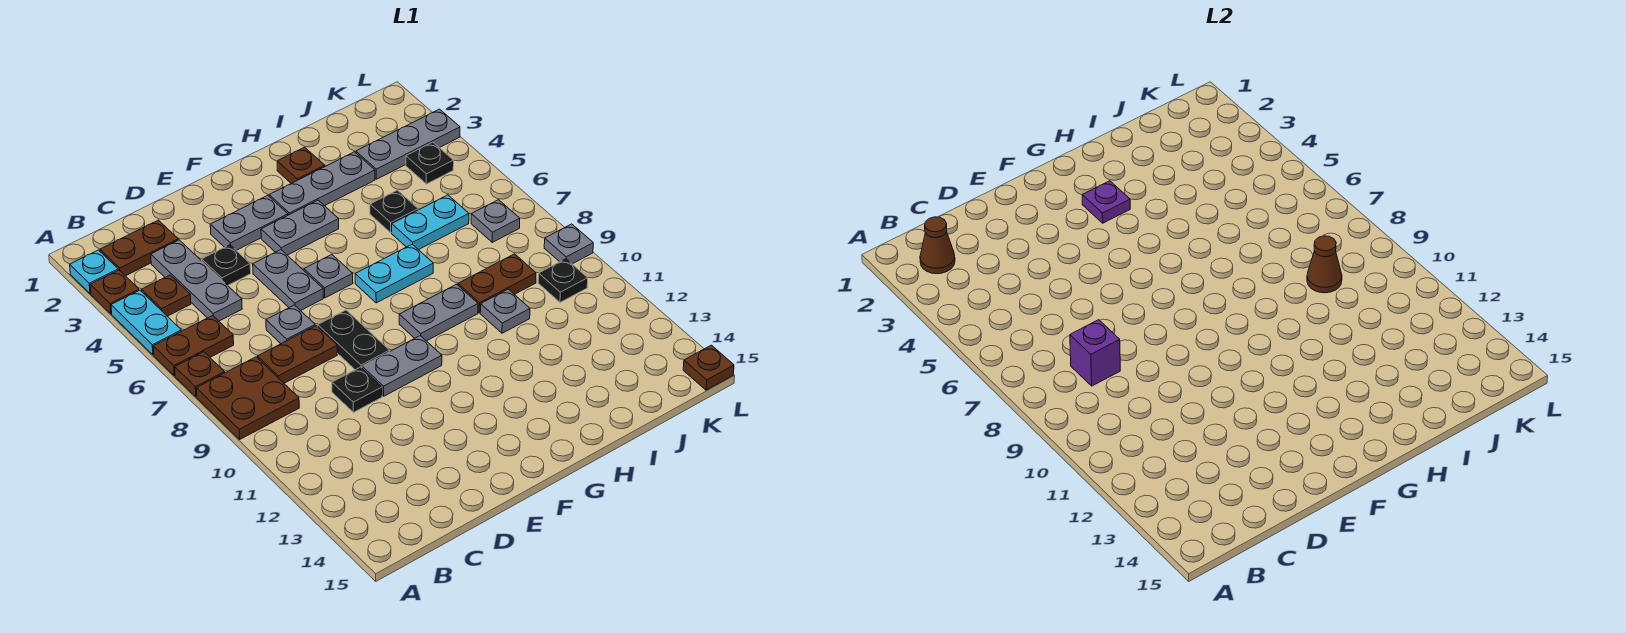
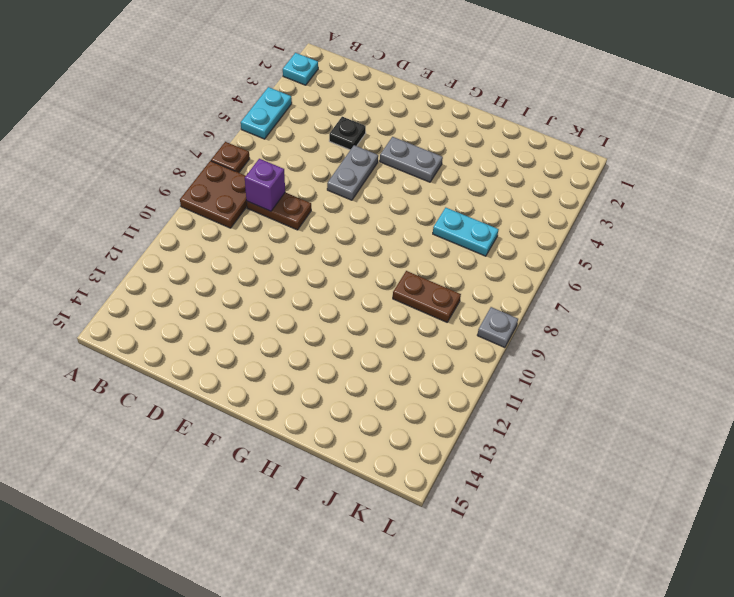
none -> brown 1x1 plate [90,270,139,314]
none -> brown 1x2 plate [153,316,234,376]
none -> brown 1x2 plate [100,220,178,276]
none -> brown 1x1 plate [142,275,191,316]

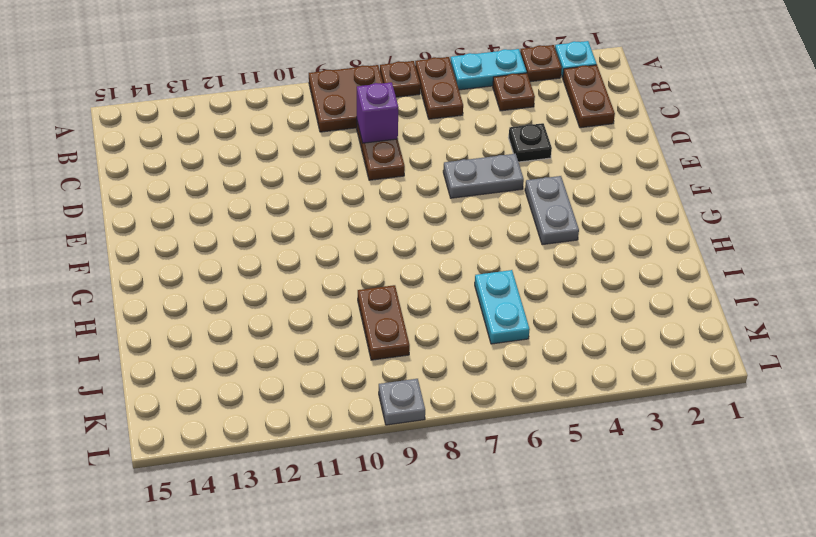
none -> grey 1x3 plate [151,240,242,321]
none -> grey 1x1 plate [266,305,315,344]
none -> black 1x1 plate [332,367,382,412]
none -> grey 1x2 plate [210,195,288,250]

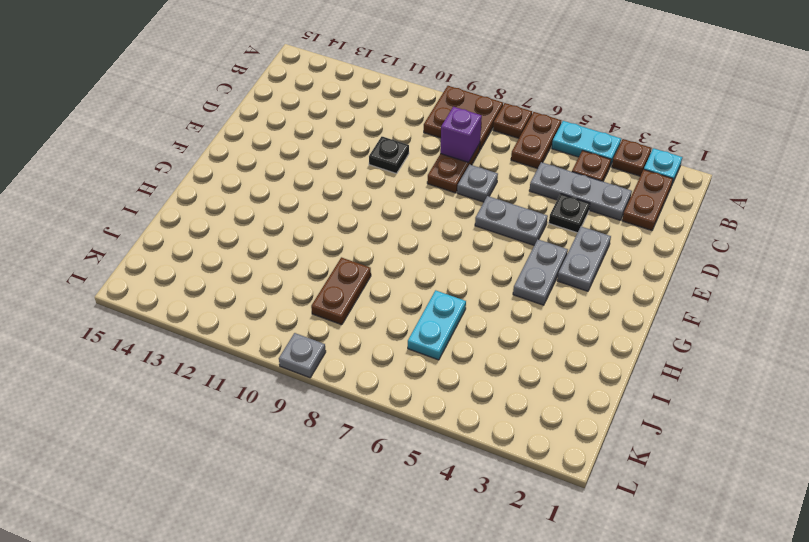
none -> black 1x2 plate [318,310,390,370]
none -> grey 1x2 plate [362,336,442,396]
none -> grey 1x1 plate [304,255,353,298]
none -> grey 1x3 plate [269,152,375,215]

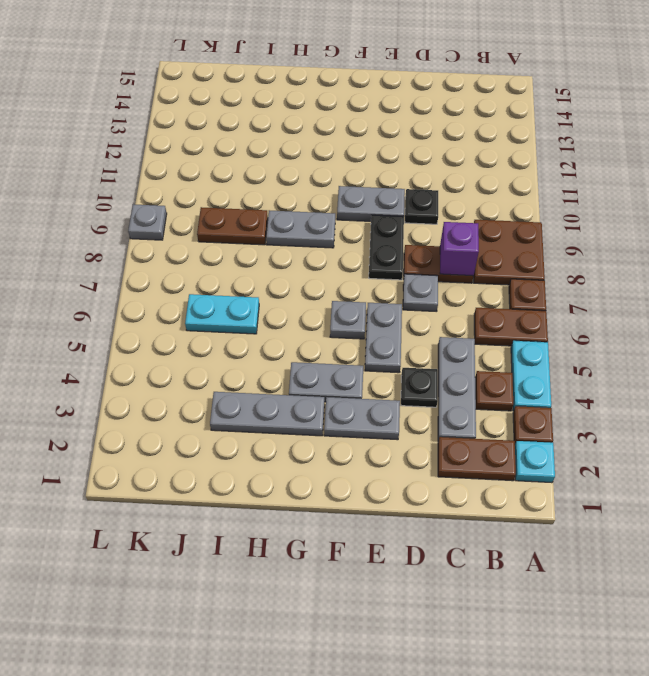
none -> cyan 1x2 plate [355,244,433,303]
none -> brown 1x1 plate [277,147,325,183]
none -> black 1x1 plate [370,190,418,233]
none -> grey 1x1 plate [480,289,530,333]

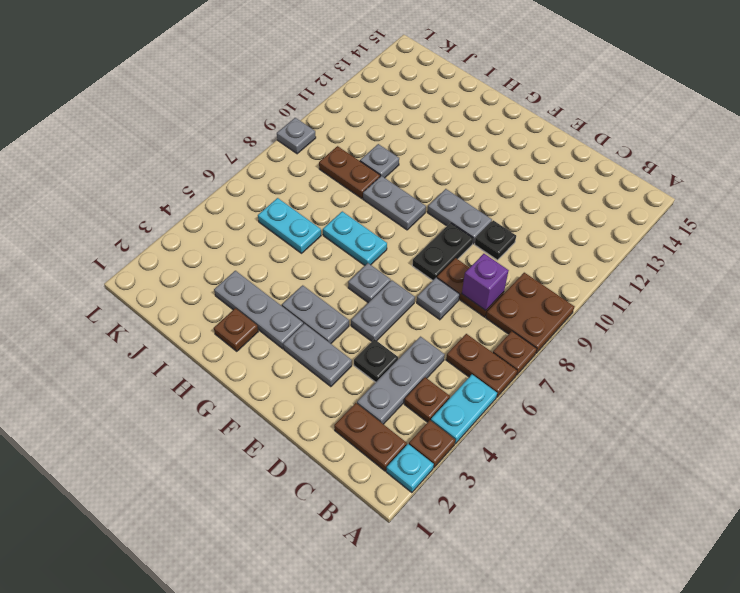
none -> black 1x1 plate [370,190,418,233]
none -> grey 1x3 plate [356,109,460,179]
none -> black 1x1 plate [406,142,454,184]
none -> grey 1x1 plate [471,200,520,242]

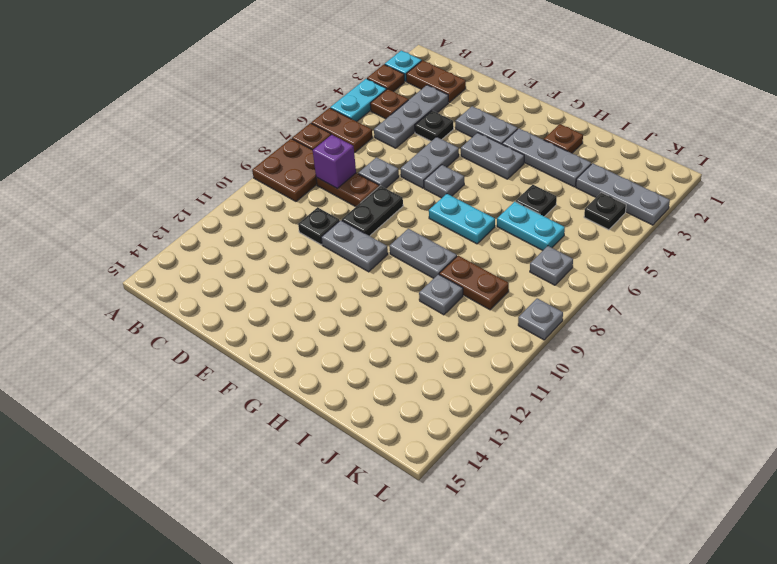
none -> black 1x1 plate [538,259,588,302]
none -> brown 1x1 plate [683,345,734,390]
none -> brown 1x1 cone [920,217,955,274]
none -> purple 1x1 plate [1082,181,1130,223]

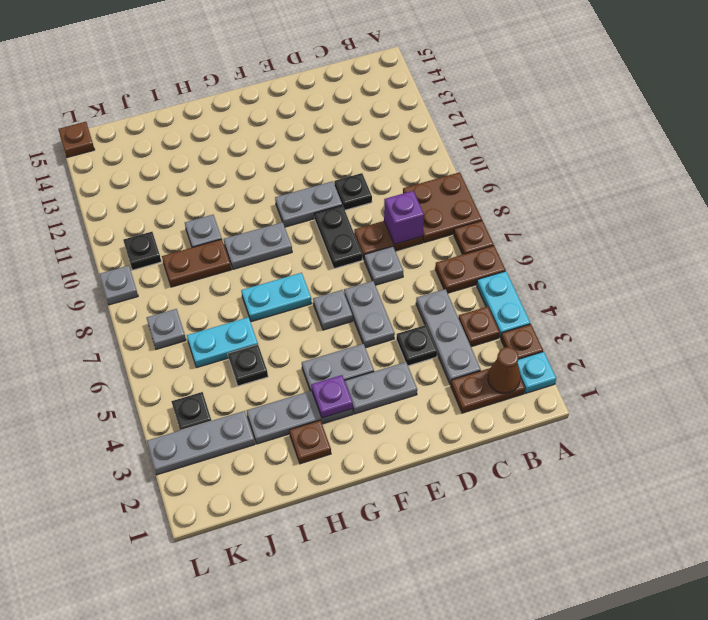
none -> brown 1x1 cone [1307,236,1342,293]

